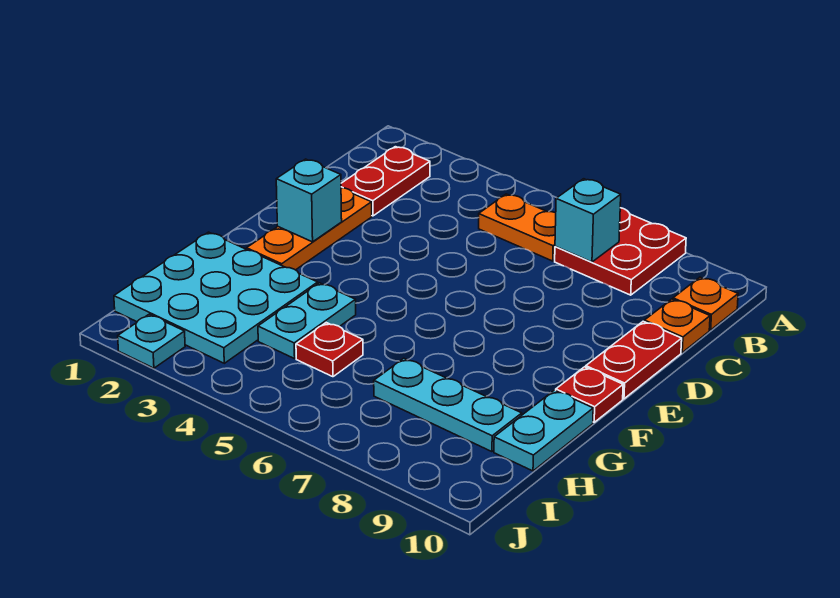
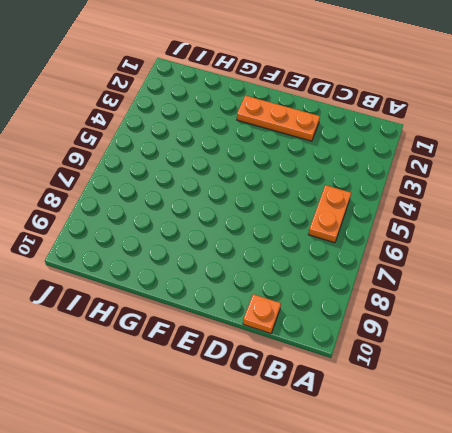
none -> red 2x2 plate [555,208,686,295]
none -> red 1x2 plate [341,147,430,216]
none -> orange 1x1 plate [673,277,738,330]

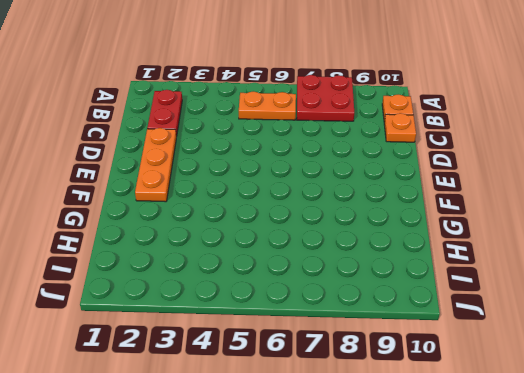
none -> red 1x2 plate [586,321,682,399]
none -> red 1x1 plate [556,367,623,422]
none -> cyan 3x3 plate [114,232,318,363]

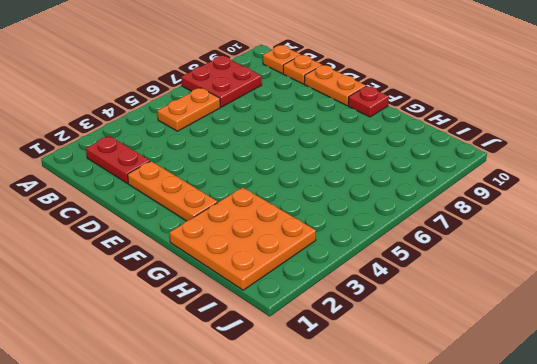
orange 1x2 plate [304,65,366,106] -> red 1x2 plate [586,321,682,399]
orange 3x3 plate [170,187,316,290] -> cyan 3x3 plate [114,232,318,363]
none -> cyan 1x2 plate [258,283,356,359]
none -> cyan 1x2 plate [494,390,593,471]
none -> red 1x1 plate [296,323,363,377]

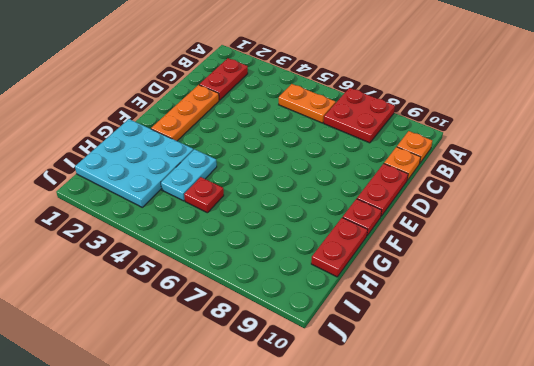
red 1x2 plate [311,218,367,277] -> cyan 1x2 plate [494,390,593,471]
none -> cyan 1x3 plate [374,358,522,452]
none -> cyan 1x1 plate [118,314,185,368]
none -> cyan 1x1 brick [555,179,621,262]

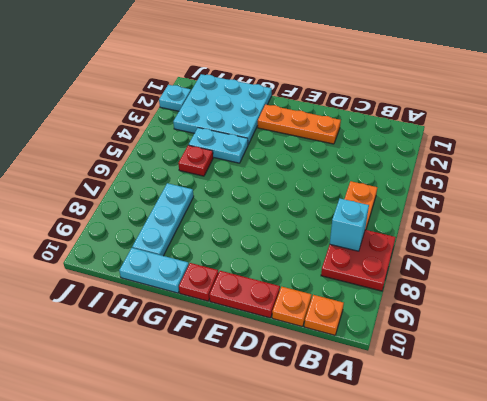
none -> red 1x2 plate [341,147,430,216]
none -> cyan 1x1 brick [276,159,342,242]

